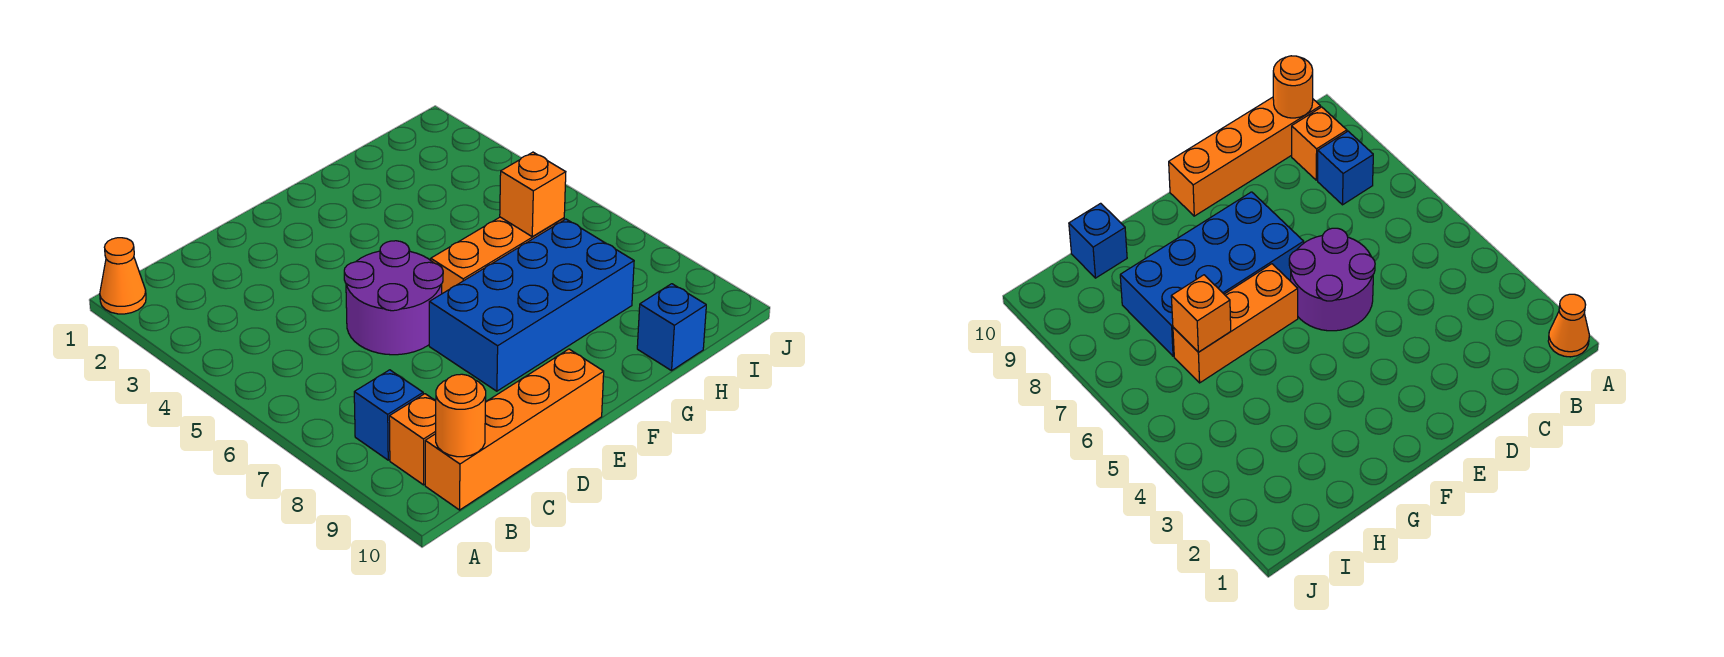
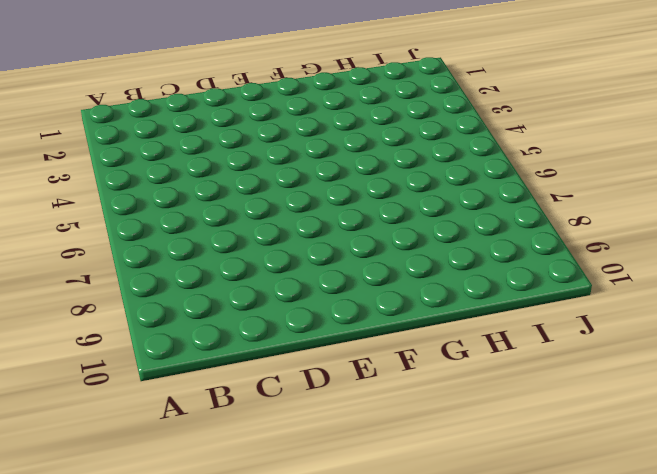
none -> orange 1x1 cone [100,238,146,314]
none -> blue 1x1 brick [354,370,423,460]

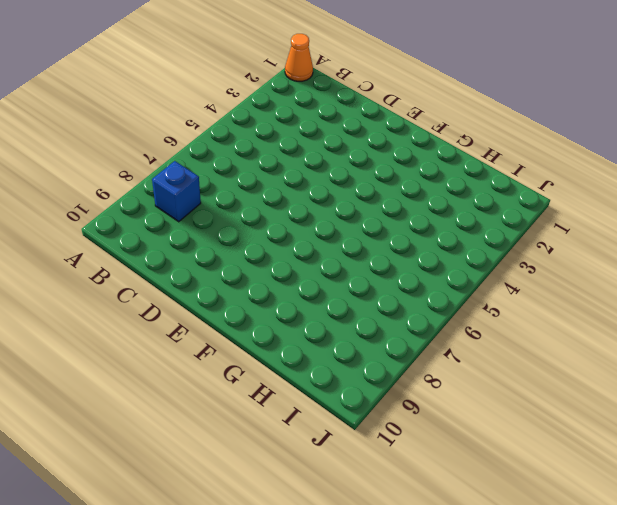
none -> orange 1x1 brick [389,394,436,485]
none -> orange 1x4 brick [425,349,604,510]

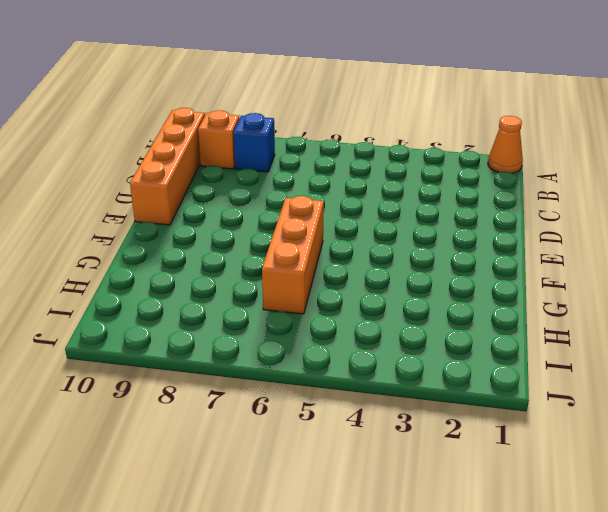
none -> purple 2x2 round brick [344,241,443,355]
none -> blue 2x4 brick [429,219,634,391]

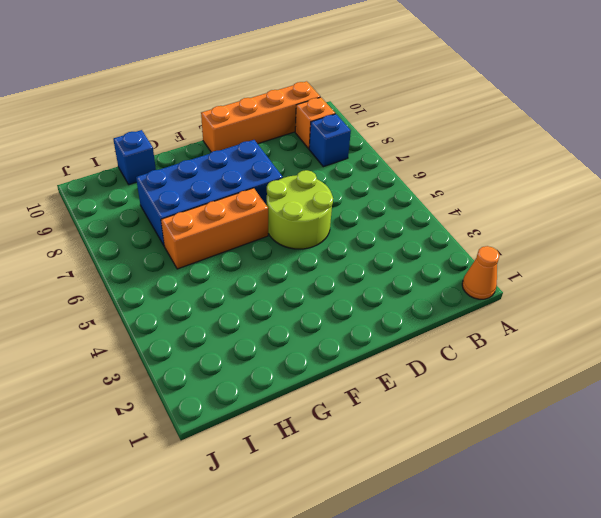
lime 2x2 round brick [267,170,333,249] -> purple 2x2 round brick [344,241,443,355]
none -> orange 1x1 round brick [436,374,486,457]
none -> orange 1x1 brick [500,152,566,237]

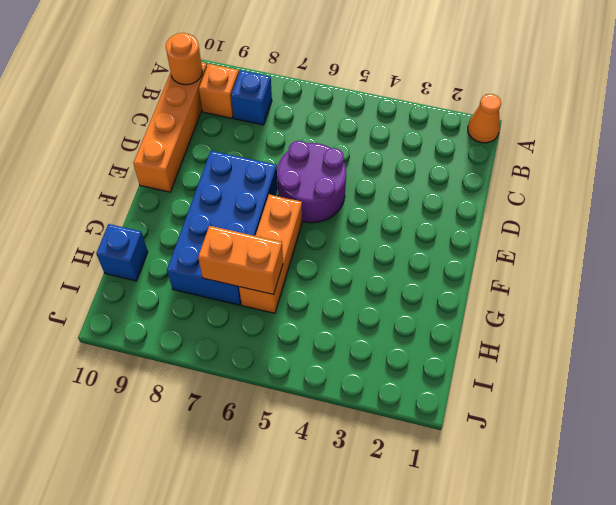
orange 1x2 brick [198,226,283,295] -> orange 1x1 brick [500,152,566,237]

